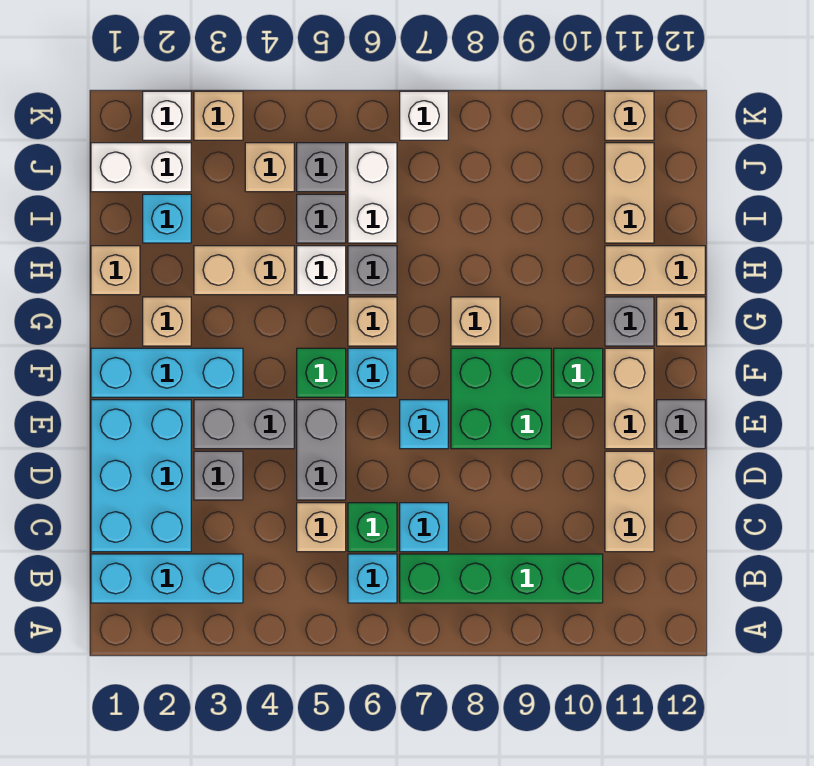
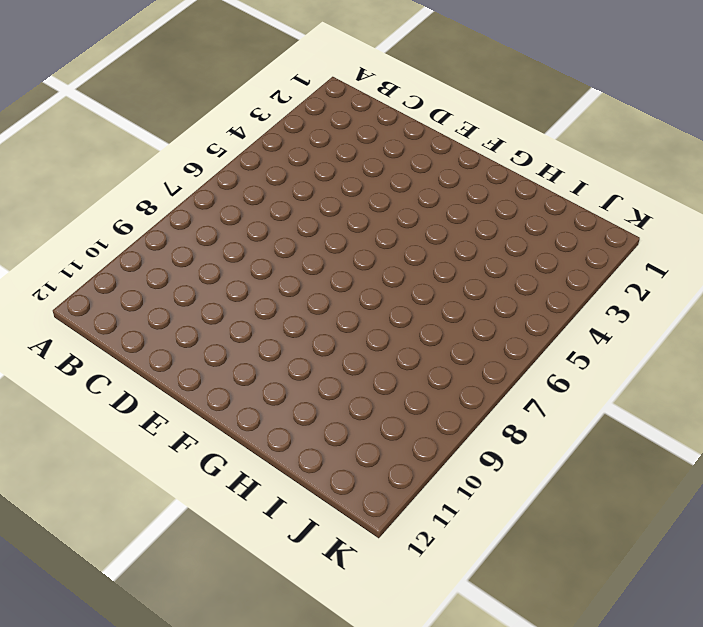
none -> cyan 1x3 brick [91,554,243,603]
none -> cyan 1x1 brick [348,554,397,603]
none -> green 1x4 brick [400,554,603,603]
none -> cyan 2x3 brick [91,400,191,552]

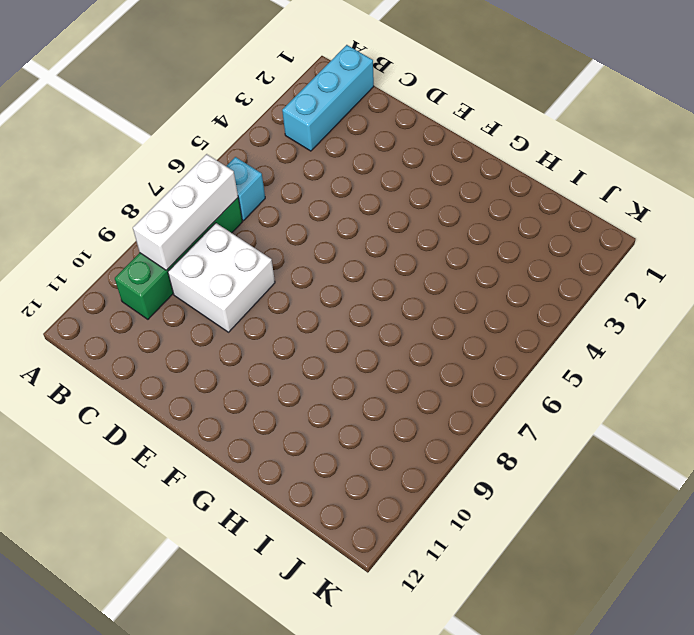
white 1x3 brick [133,154,238,270] -> none
white 2x2 brick [168,223,275,332] -> none
none -> cyan 2x3 brick [91,400,191,552]
none -> tan 1x1 brick [297,503,346,552]
none -> green 1x1 brick [348,503,397,552]
none -> cyan 1x1 brick [400,503,448,552]

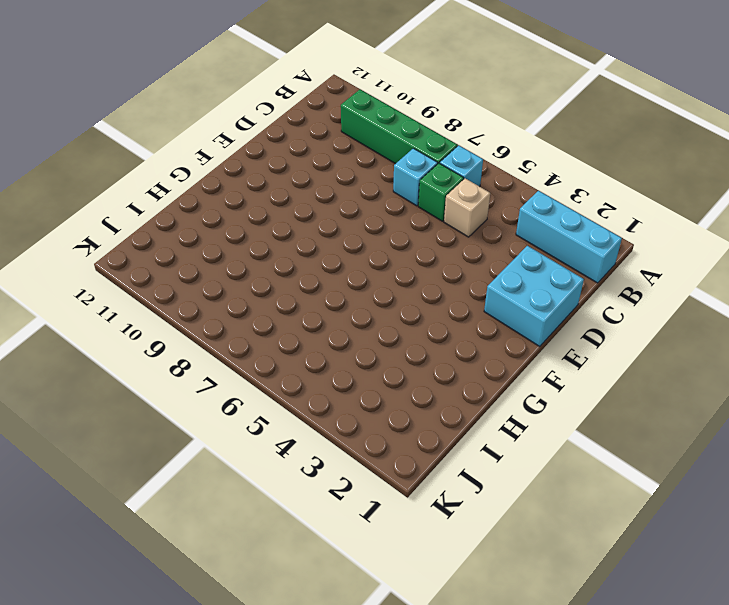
cyan 2x2 brick [484,246,584,347] -> cyan 2x3 brick [91,400,191,552]
none -> tan 1x2 brick [605,451,654,552]
none -> grey 1x1 brick [194,451,243,500]
none -> grey 1x2 brick [297,400,346,500]
none -> grey 1x2 brick [194,400,294,449]

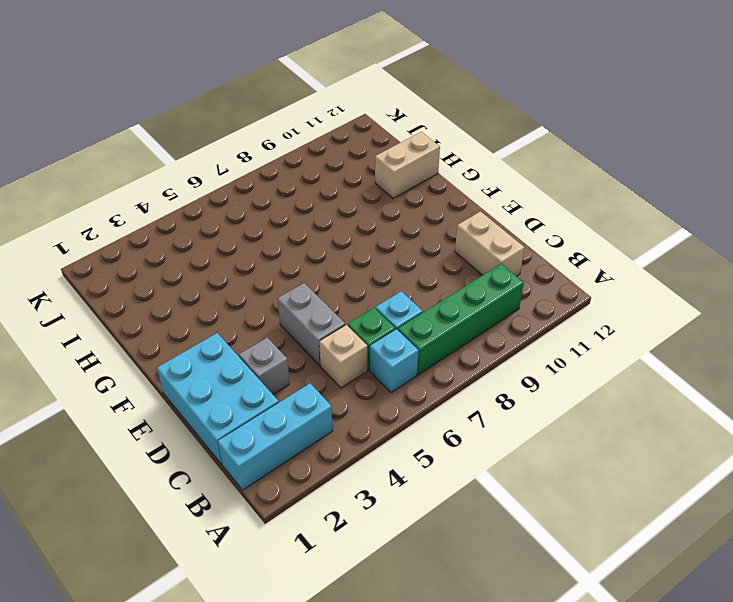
none -> grey 1x2 brick [194,400,294,449]
none -> cyan 1x1 brick [400,400,448,449]
none -> green 2x2 brick [451,348,551,449]
none -> tan 1x2 brick [605,348,654,449]

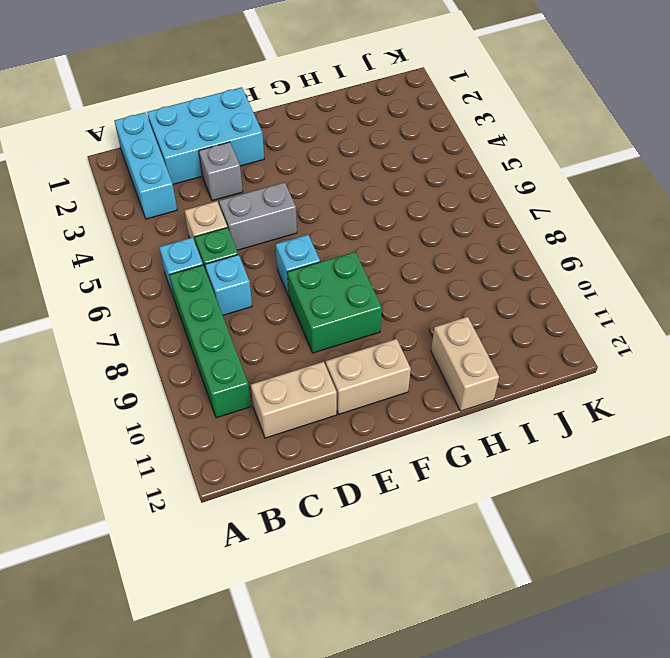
none -> grey 1x2 brick [194,400,294,449]
none -> grey 1x1 brick [657,400,705,449]
none -> cyan 1x3 brick [91,348,243,397]
none -> green 1x1 brick [297,348,346,397]

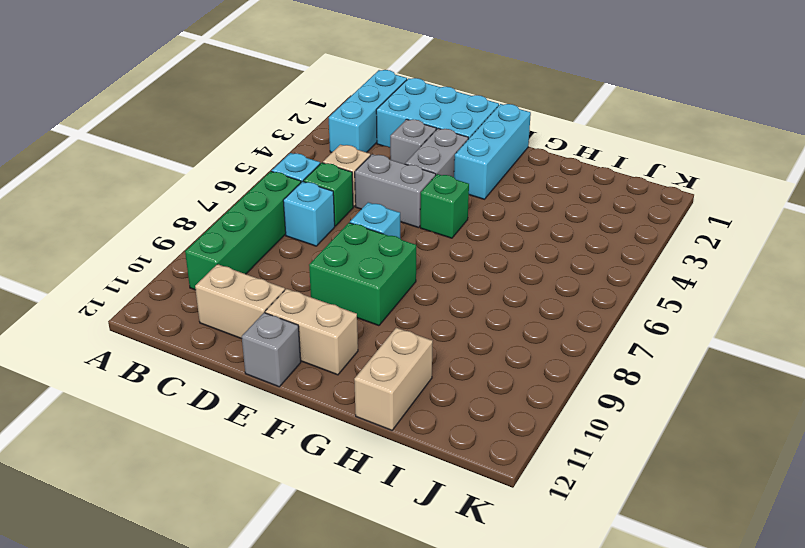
none -> cyan 1x1 brick [348,348,397,397]
none -> green 1x1 brick [554,348,603,397]
none -> tan 1x1 brick [143,297,191,346]
none -> tan 1x1 brick [348,297,397,346]

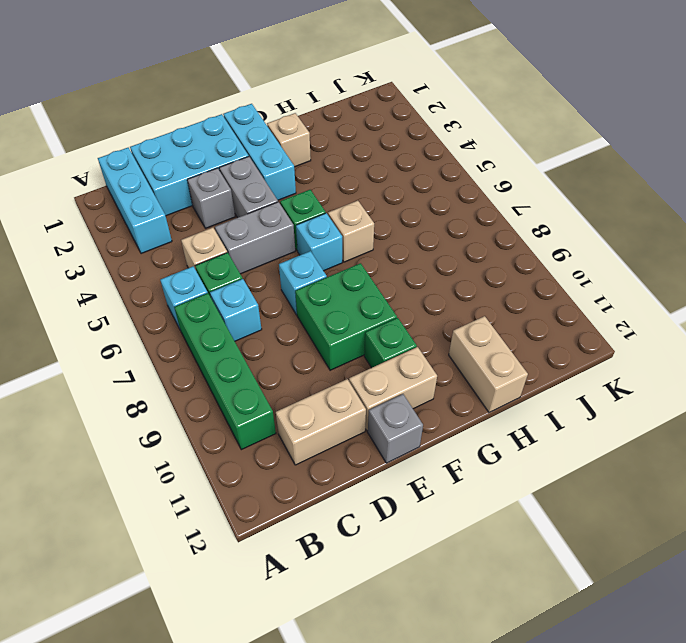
none -> tan 1x1 brick [451,297,500,346]
none -> grey 1x1 brick [605,297,654,346]
none -> tan 1x1 brick [657,297,705,346]
none -> tan 1x1 brick [91,246,140,295]

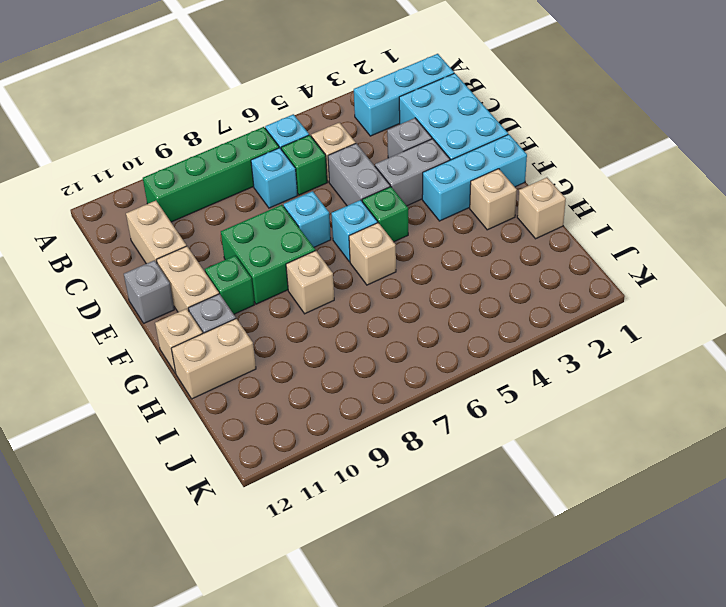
none -> tan 1x2 brick [194,246,294,295]
none -> white 1x1 brick [297,246,346,295]
none -> grey 1x1 brick [348,246,397,295]
none -> cyan 1x1 brick [143,194,191,243]

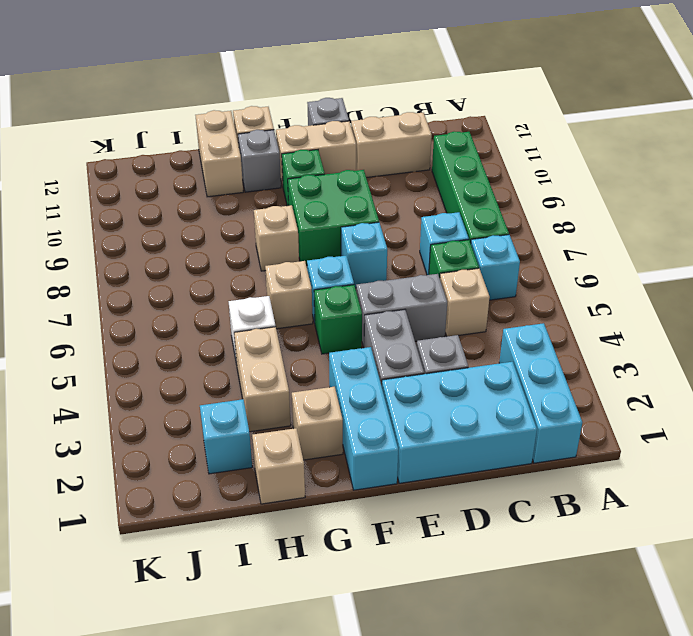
none -> grey 1x1 brick [348,246,397,295]
none -> grey 1x1 brick [297,194,346,243]
none -> white 1x2 brick [348,143,397,243]
none -> tan 1x2 brick [605,143,654,243]

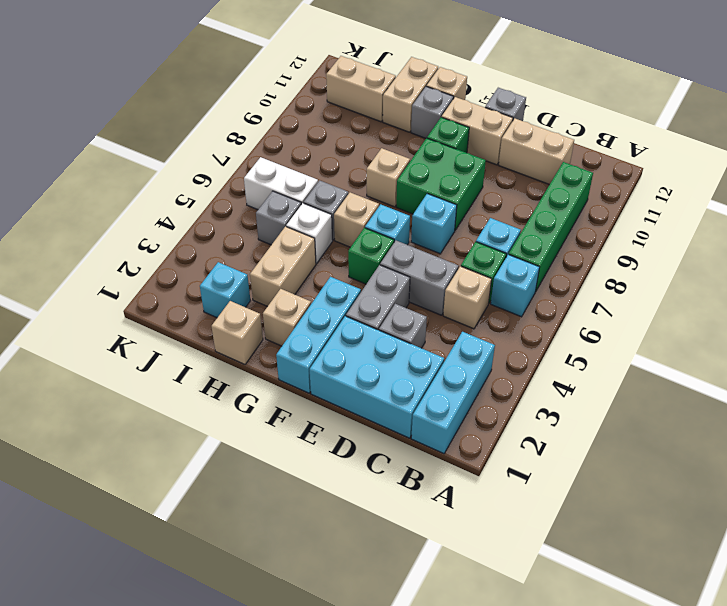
none -> white 1x2 brick [91,143,191,192]
none -> tan 1x1 brick [245,143,294,192]
none -> grey 1x1 brick [297,143,346,192]
none -> white 1x1 brick [143,91,191,140]

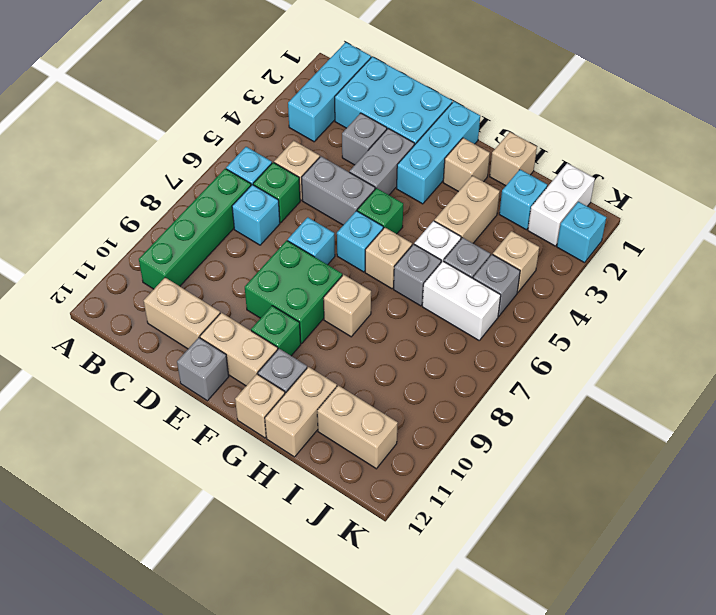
cyan 1x1 brick [557,202,606,263] -> white 1x1 brick [143,91,191,140]
none -> tan 1x1 brick [194,91,243,140]
none -> white 1x1 brick [400,91,448,140]
none -> tan 1x1 brick [605,91,654,140]

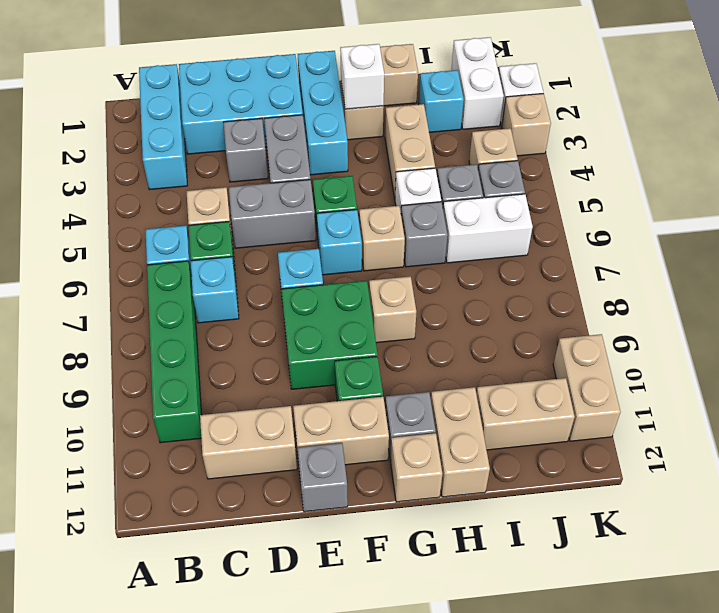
white 1x1 brick [340,44,384,109] -> white 1x1 brick moved to [400,91,448,140]
tan 1x2 brick [553,334,621,441] -> tan 1x1 brick [605,91,654,140]

